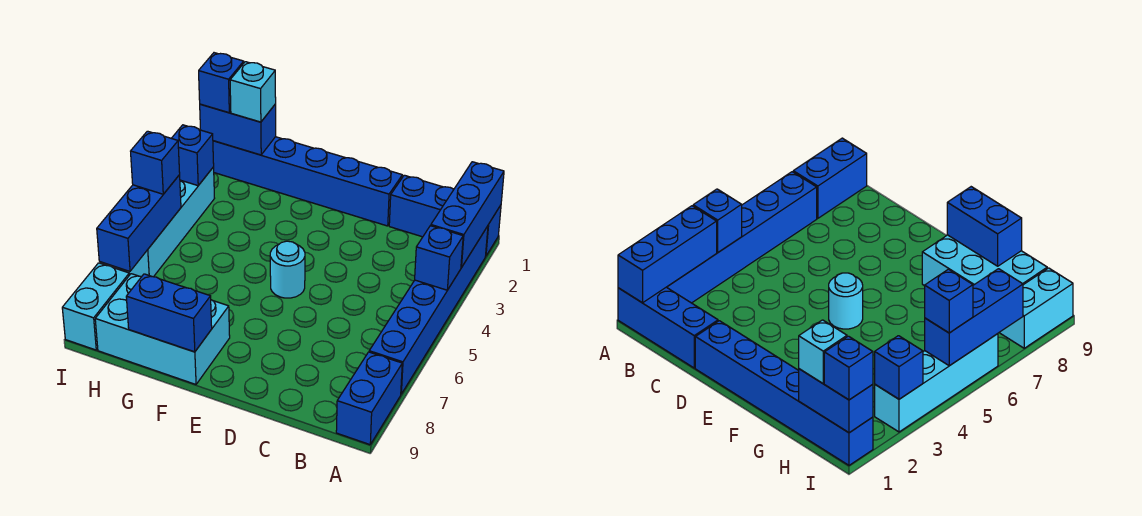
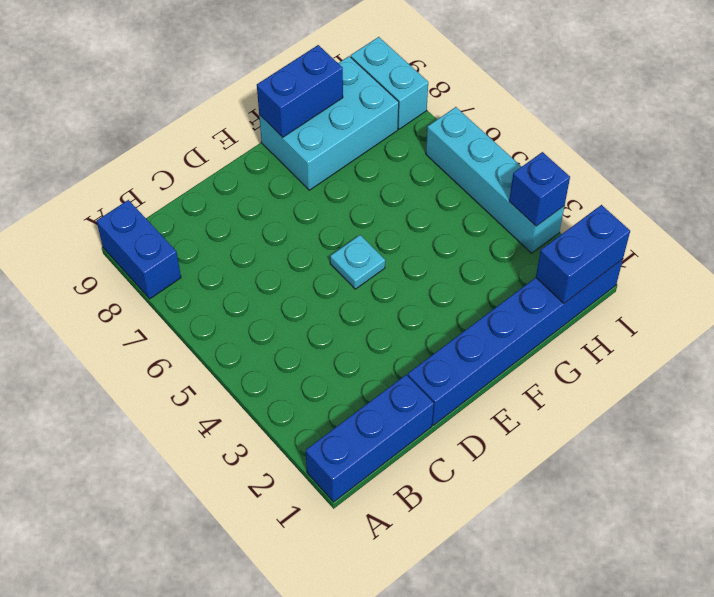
cyan 1x1 plate [330,235,385,289] -> cyan 1x1 round brick [270,241,305,298]
none -> blue 1x6 brick [369,226,488,394]
none -> blue 1x3 brick [431,162,504,268]
none -> blue 1x1 brick [415,226,463,290]

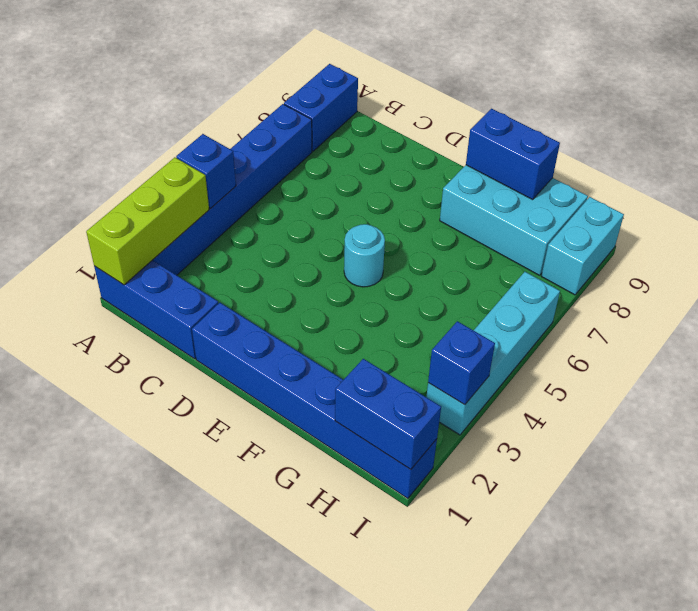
lime 1x3 brick [86,157,209,285] -> blue 1x3 brick [431,162,504,268]
none -> blue 1x3 brick [97,175,181,271]
none -> cyan 1x1 brick [230,62,276,122]
none -> blue 1x1 brick [199,53,244,113]

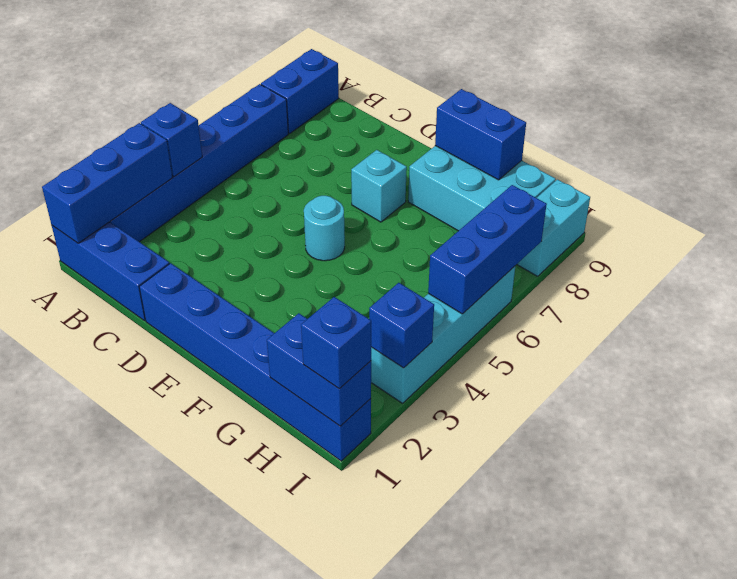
cyan 1x1 brick [351,150,407,222] -> cyan 1x1 brick moved to [230,62,276,122]
none -> blue 1x1 brick [131,131,180,194]

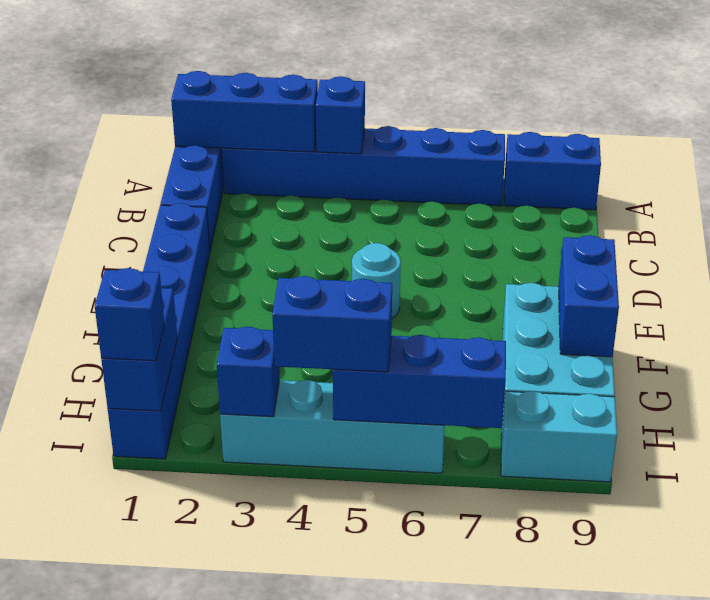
blue 1x2 brick [272,276,392,372] -> blue 1x1 brick [131,131,180,194]
none -> cyan 1x1 brick [230,62,276,122]

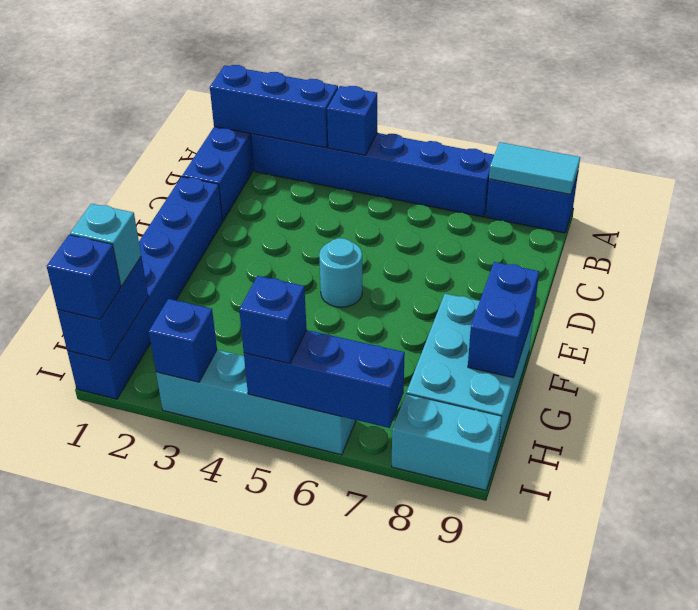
cyan 1x2 tile [489,142,580,194] -> none

